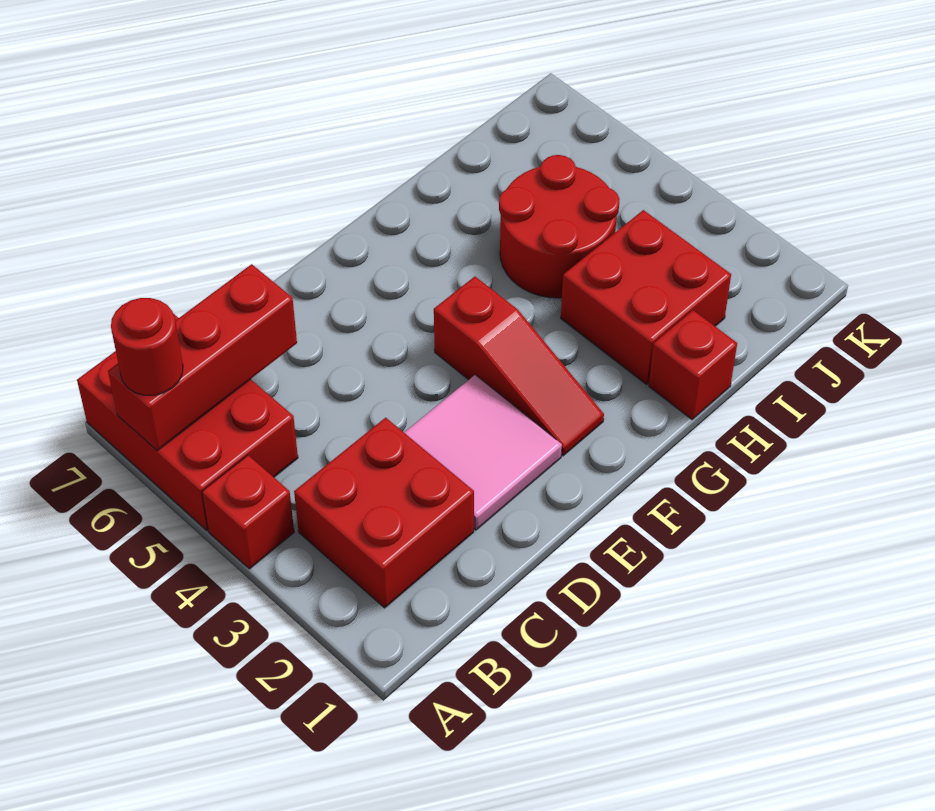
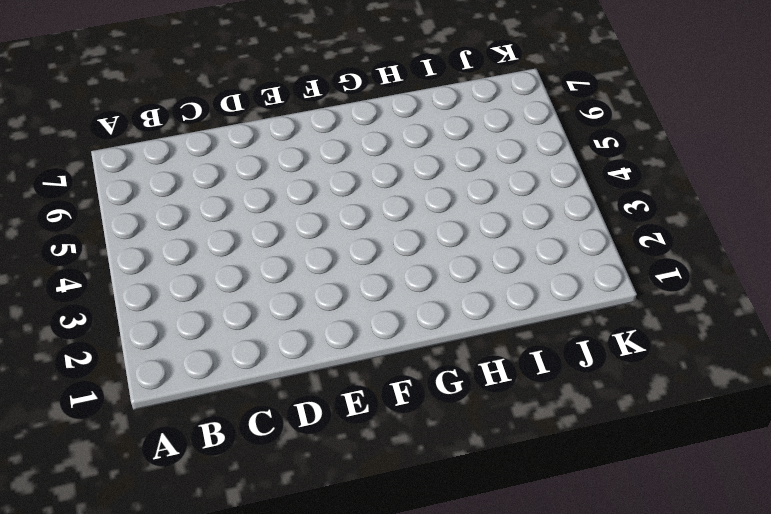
none -> red 1x1 brick [202,455,294,569]
none -> red 2x3 brick [77,314,298,530]

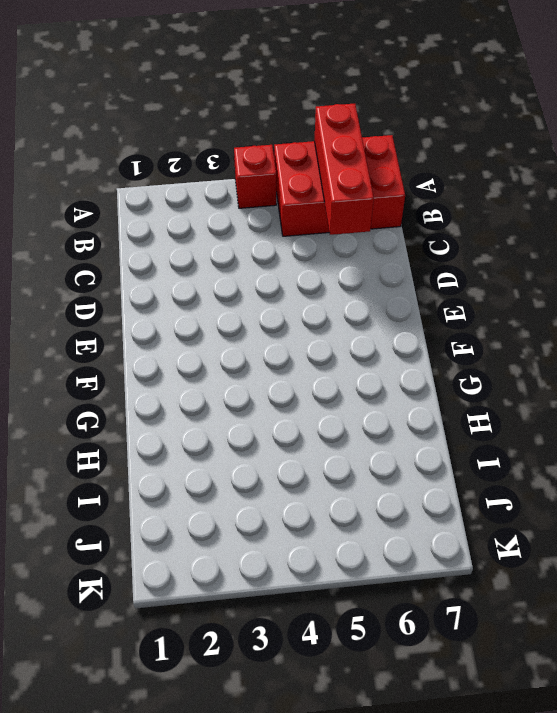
none -> red 2x2 brick [294,418,474,608]
none -> pink 2x2 tile [404,375,562,530]

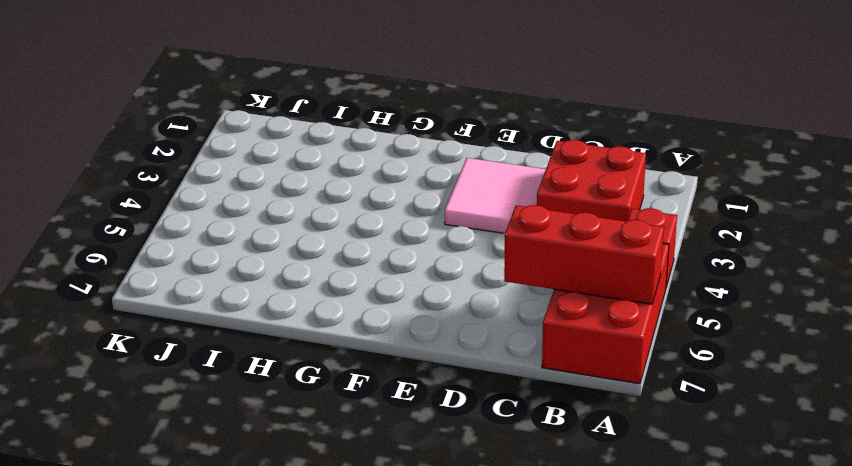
none -> red 1x3 slope [434,277,604,456]
none -> red 1x1 brick [649,310,737,419]

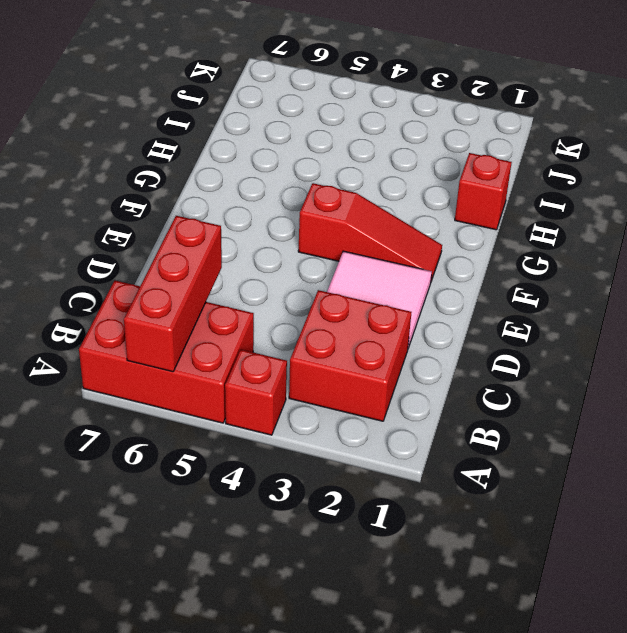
none -> red 2x2 brick [561,210,731,384]
none -> red 2x2 round brick [499,155,620,298]

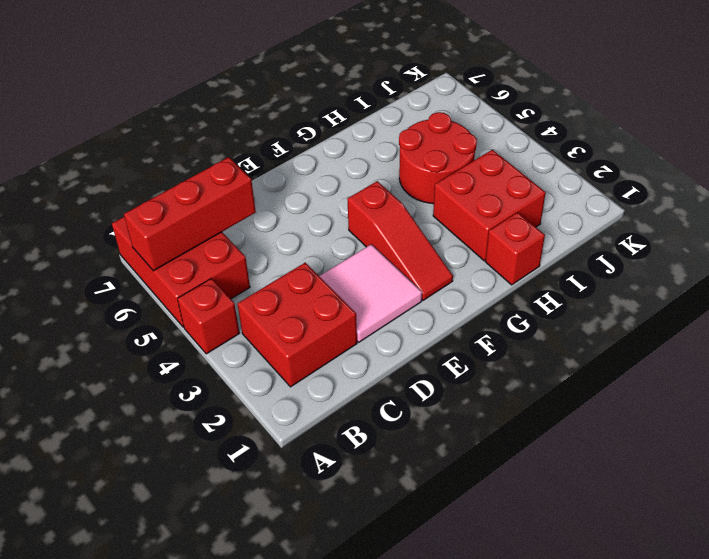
none -> red 1x1 round brick [111,298,183,395]

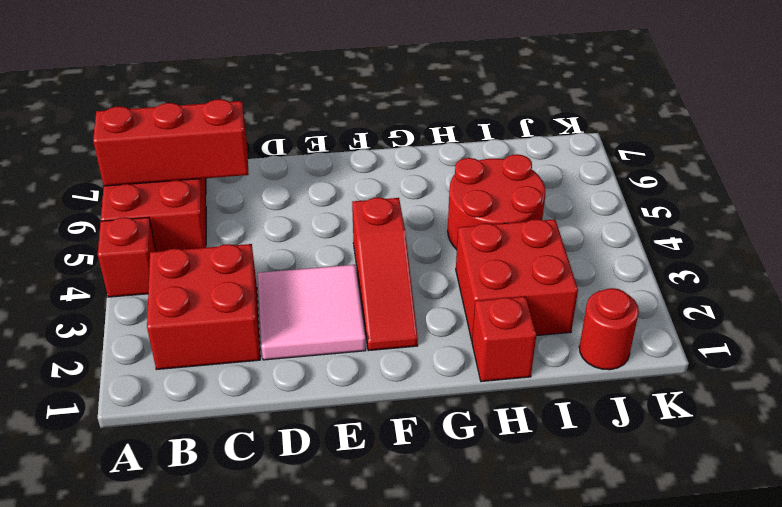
red 1x1 round brick [579,288,639,370] -> red 1x1 round brick moved to [111,298,183,395]

